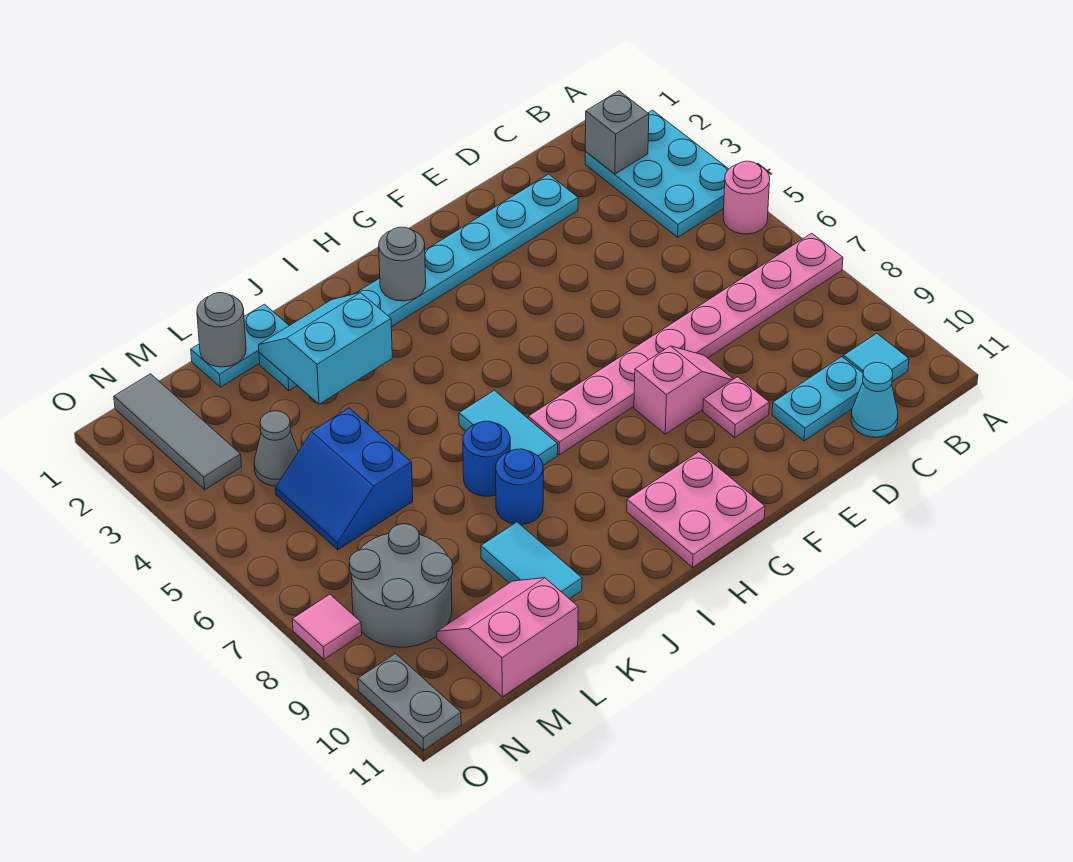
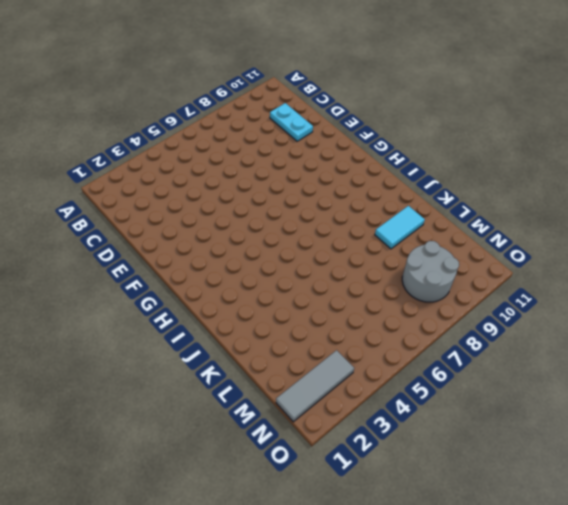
none -> cyan 2x3 plate [585,110,729,237]
none -> pink 1x1 round brick [723,161,770,234]
none -> pink 1x8 plate [528,233,843,455]

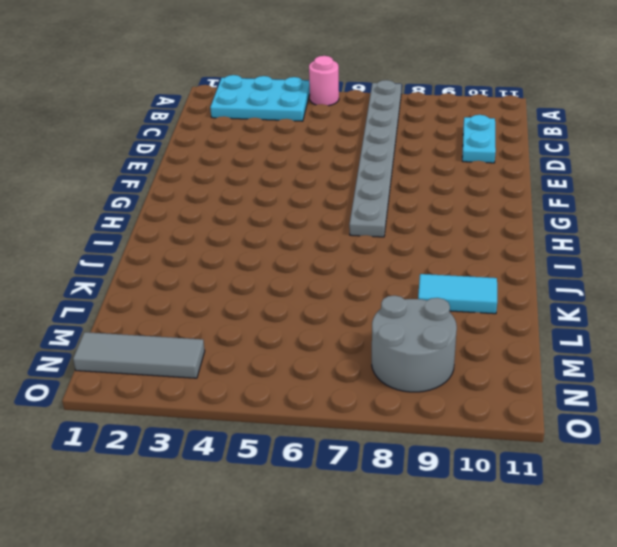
grey 1x8 plate [349,80,401,237] -> pink 1x8 plate [528,233,843,455]
none -> cyan 1x1 tile [843,333,909,382]
none -> cyan 1x1 cone [851,363,898,437]
none -> cyan 1x8 plate [259,174,578,390]

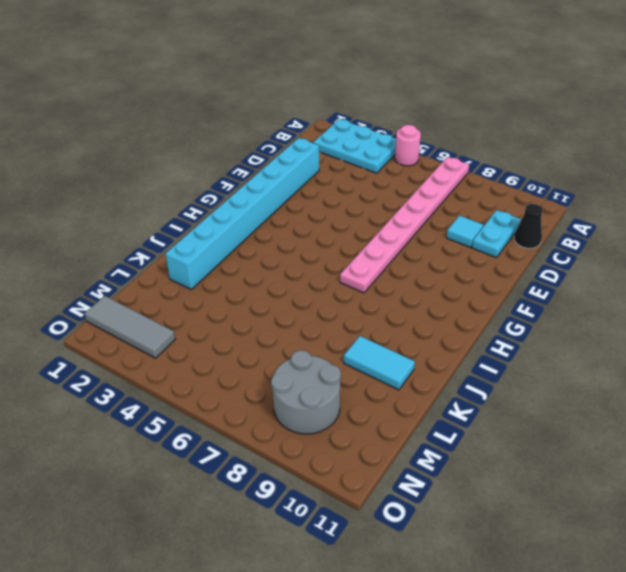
black 1x1 cone [514,204,543,248] -> cyan 1x1 cone [851,363,898,437]
cyan 1x8 brick [165,138,319,289] -> cyan 1x8 plate [259,174,578,390]
cyan 1x1 tile [446,216,483,247] -> cyan 1x1 tile moved to [843,333,909,382]
none -> pink 1x2 slope [634,346,733,434]
none -> pink 1x1 plate [703,377,769,437]
none -> pink 2x2 plate [627,452,765,567]

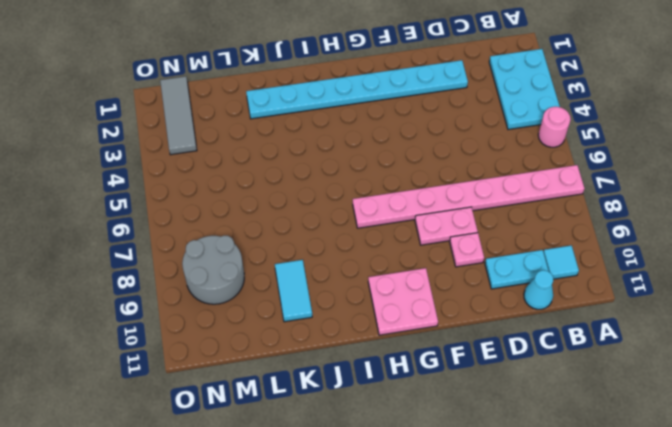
pink 1x2 plate [415,207,478,245] -> pink 1x2 slope [634,346,733,434]
none -> cyan 1x2 tile [459,390,558,465]
none -> blue 1x1 round brick [463,421,510,496]
none -> blue 1x1 round brick [496,449,543,525]

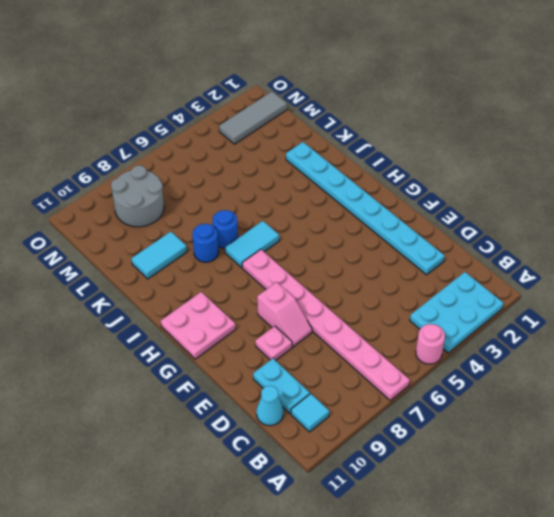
none -> cyan 1x2 plate [191,304,289,387]
none -> blue 2x2 slope [276,408,413,550]
none -> pink 2x2 slope [437,578,578,697]

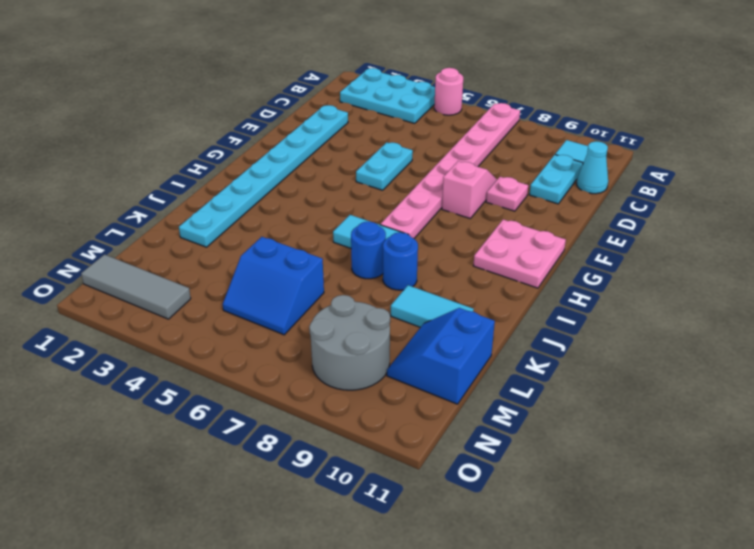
cyan 1x2 plate [356,142,413,190] -> cyan 1x2 plate moved to [191,304,289,387]
blue 2x2 slope [387,308,495,404] -> pink 2x2 slope [437,578,578,697]
none -> grey 1x1 cone [254,411,298,486]
none -> pink 1x1 tile [292,594,362,659]
none -> grey 1x2 plate [358,653,461,750]

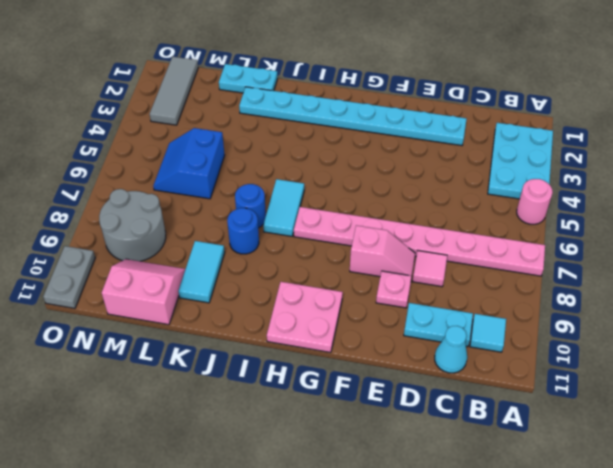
pink 1x1 tile [412,251,447,287] -> pink 1x1 tile moved to [292,594,362,659]
none -> grey 1x1 cone [254,411,298,486]
none -> grey 1x1 brick [585,91,649,174]
none -> grey 1x1 round brick [379,227,426,301]

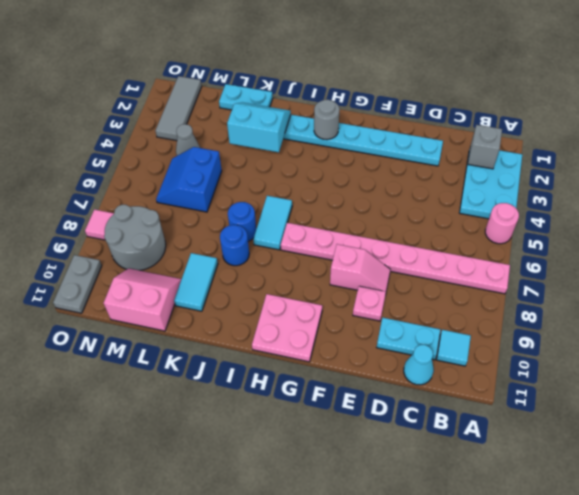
none -> grey 1x1 round brick [197,293,246,367]

